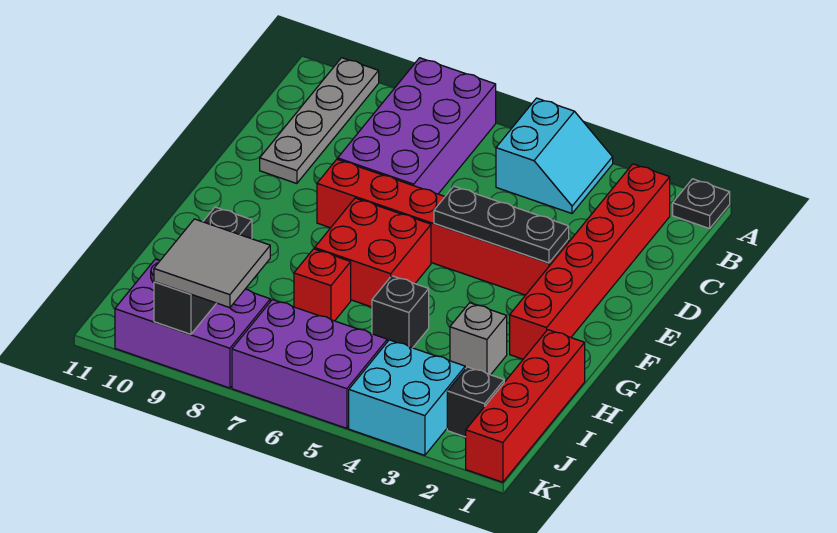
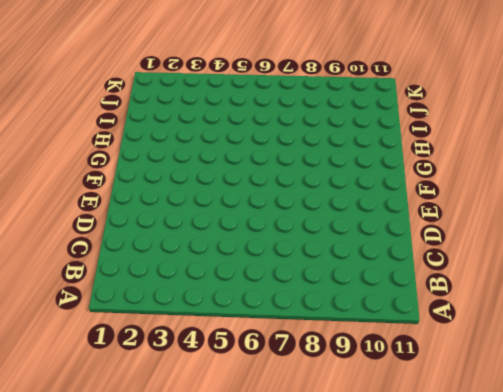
none -> black 1x1 plate [673,179,730,229]
none -> cyan 2x2 slope [496,98,613,213]
none -> purple 2x4 brick [338,58,496,194]

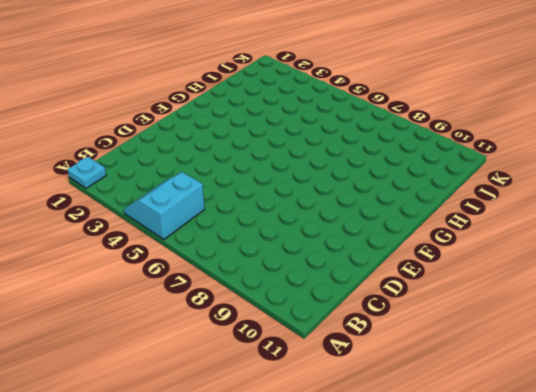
cyan 1x1 plate [68,157,106,188] -> black 1x1 plate [673,179,730,229]
none -> purple 2x4 brick [338,58,496,194]
none -> grey 1x4 plate [260,58,379,184]
none -> red 1x6 brick [510,164,670,359]

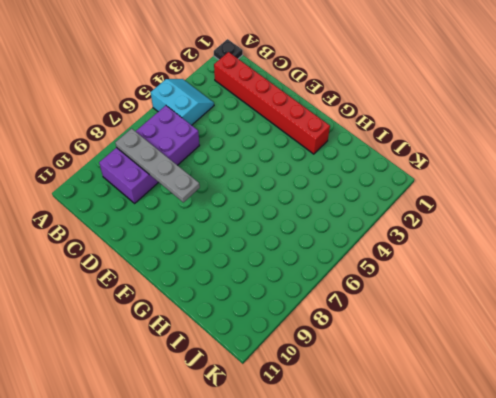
purple 2x4 brick [99,106,199,203] -> purple 2x4 brick turned to [338,58,496,194]
grey 1x4 plate [115,129,200,202] -> grey 1x4 plate moved to [260,58,379,184]
none -> red 1x6 brick [317,159,569,295]
none -> red 2x2 brick [315,198,431,307]
none -> red 1x4 brick [466,330,585,482]

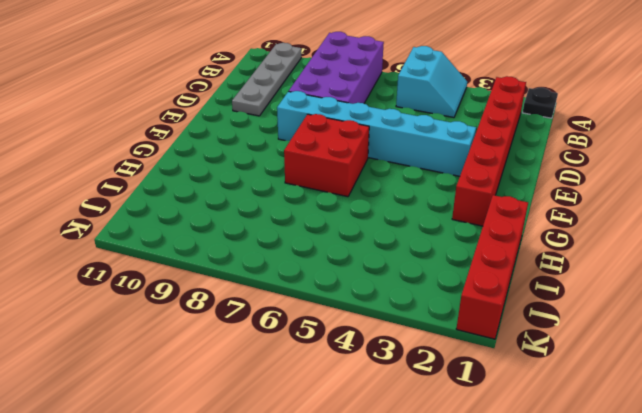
cyan 1x6 brick [277,91,476,176] -> red 1x6 brick [317,159,569,295]
none -> grey 1x1 brick [450,303,507,375]
none -> black 1x1 brick [372,276,429,348]
none -> red 1x1 brick [294,249,351,321]

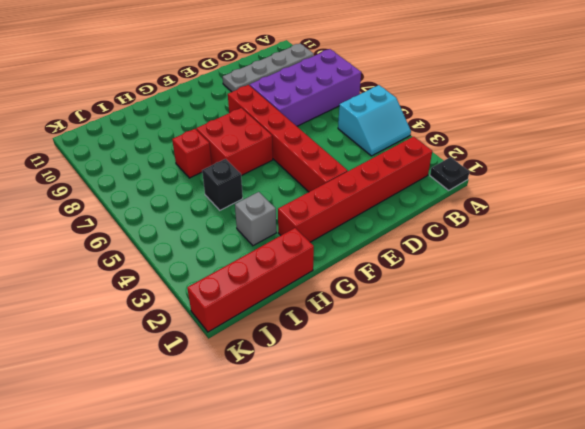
none -> black 1x1 brick [447,367,504,437]
none -> cyan 2x2 brick [349,340,465,455]
none -> purple 2x3 brick [232,300,387,428]

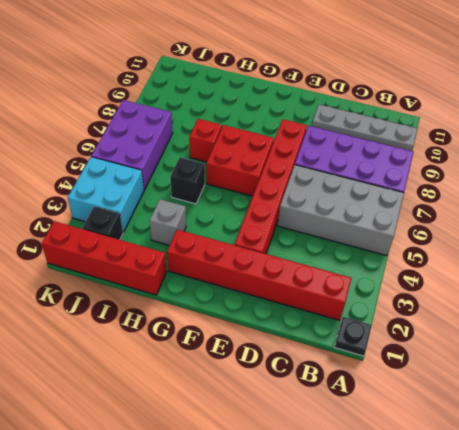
grey 2x4 brick [277,165,404,256] -> cyan 2x2 slope [496,98,613,213]
none -> purple 2x3 brick [115,259,270,388]
none -> black 1x3 plate [434,186,569,263]
none -> black 1x3 brick [154,207,252,334]

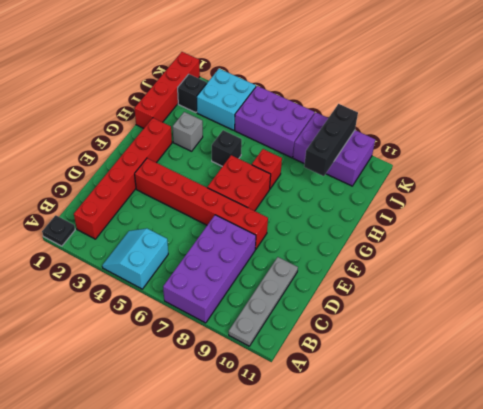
none -> black 1x3 plate [434,186,569,263]
none -> grey 2x2 tile [154,219,270,308]

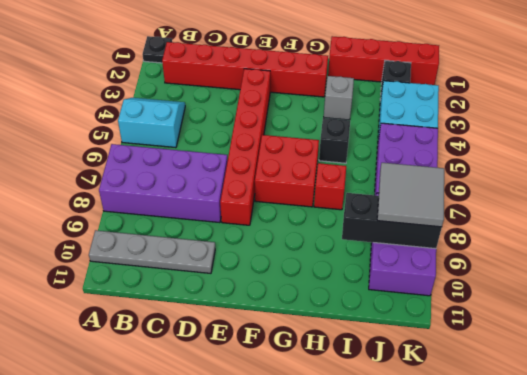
none -> black 1x3 plate [434,186,569,263]

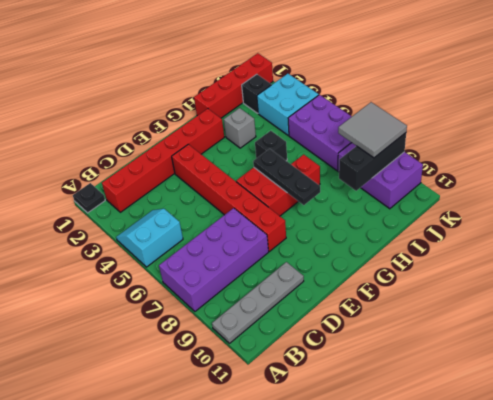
black 1x3 plate [253,149,320,205] -> black 1x3 plate moved to [434,186,569,263]

